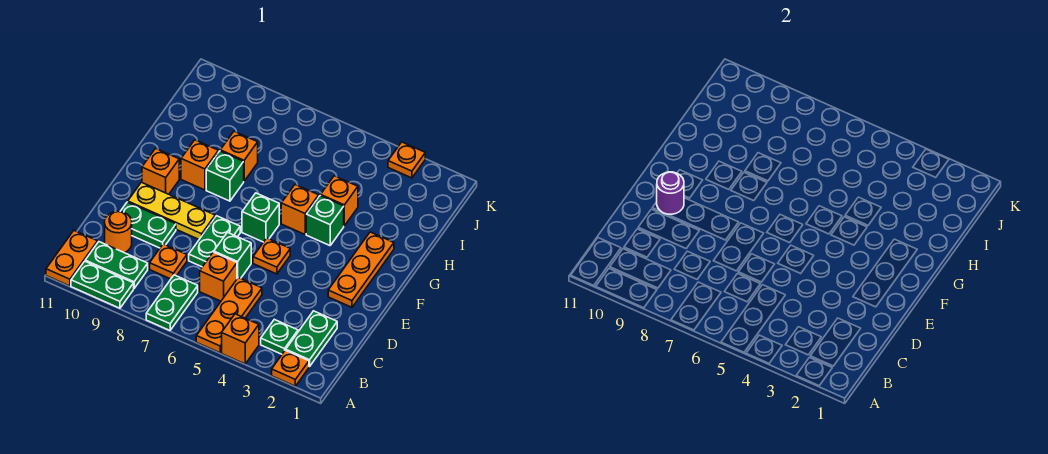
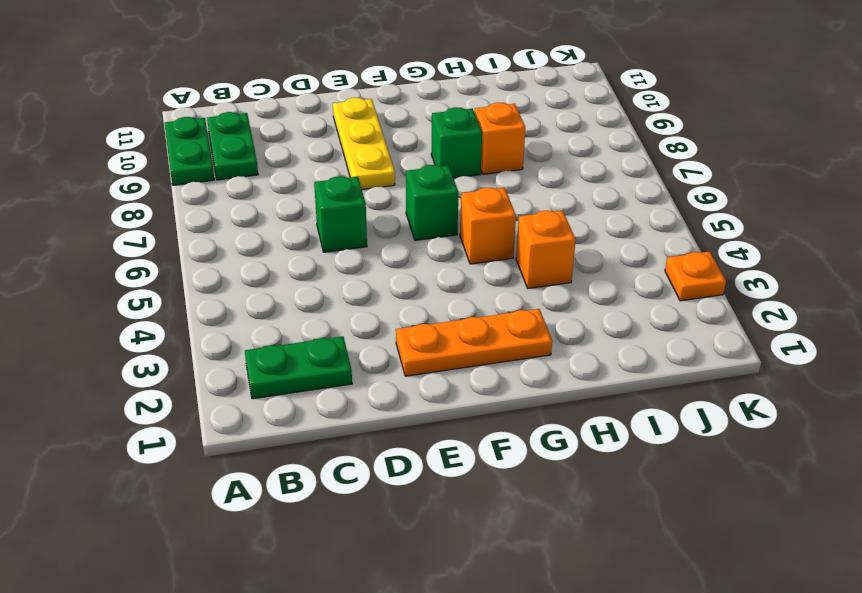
none -> orange 1x1 plate [272,350,309,386]
none -> orange 1x1 brick [222,314,259,364]
none -> orange 1x3 plate [196,277,262,353]

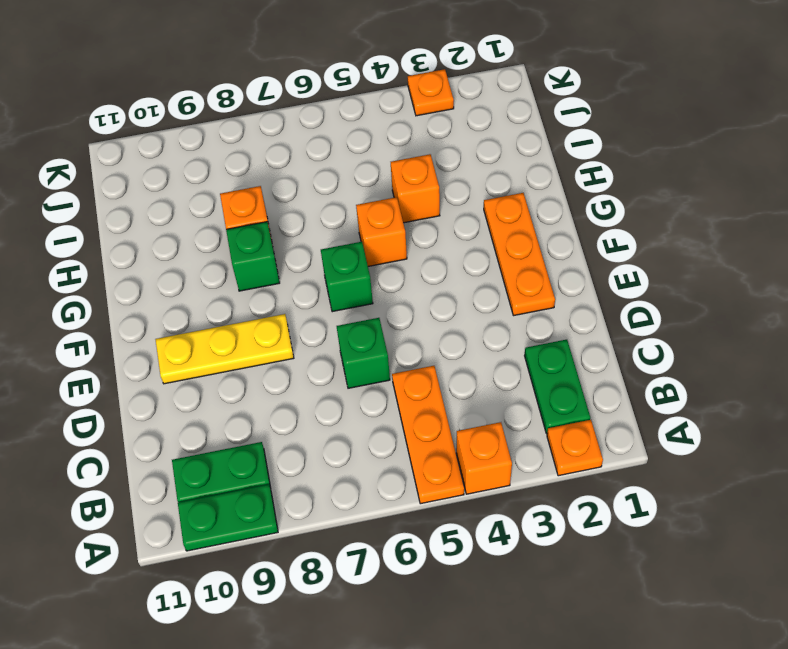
none -> green 1x2 plate [146,275,198,330]
none -> orange 1x2 plate [46,231,98,286]
none -> green 1x1 plate [261,319,298,354]

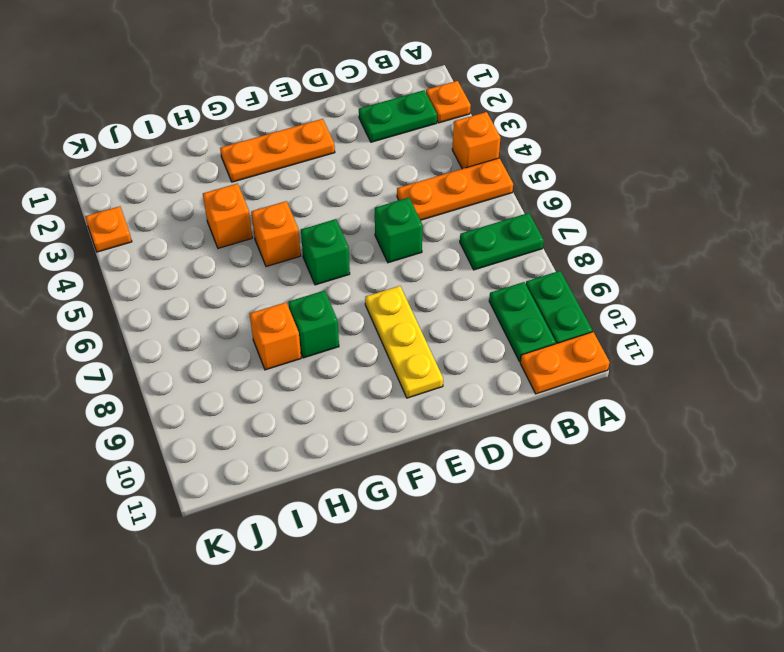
none -> green 1x1 plate [261,319,298,354]
none -> orange 1x1 brick [200,252,237,301]
none -> orange 1x1 plate [150,244,187,279]

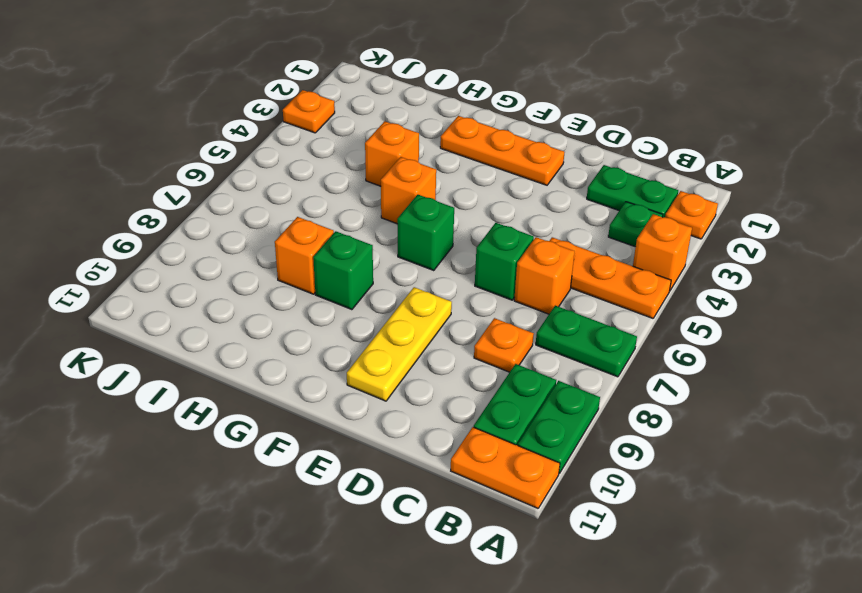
none -> orange 1x1 round brick [105,211,132,253]
none -> green 1x2 plate [189,216,240,267]
none -> green 1x2 plate [120,202,176,248]

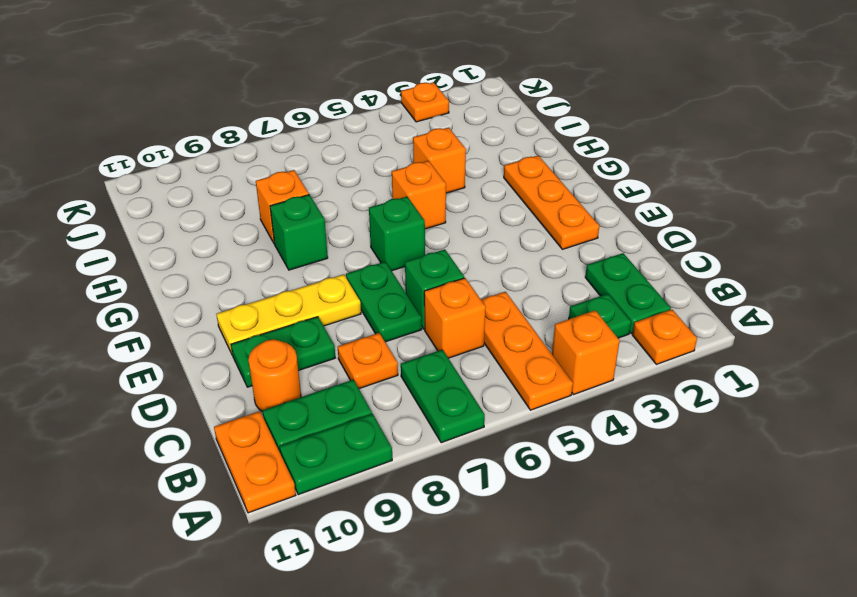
none -> orange 1x1 plate [253,238,290,274]
none -> orange 1x1 brick [142,148,179,194]
none -> green 1x1 brick [306,196,344,246]

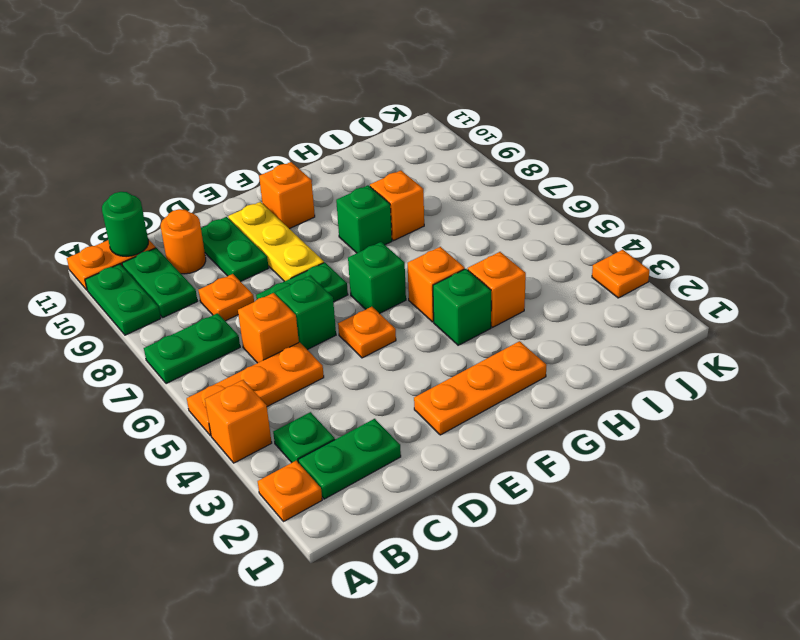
green 1x1 round brick [102,192,148,257] -> none
none -> orange 1x1 brick [181,140,218,190]
none -> purple 1x1 round brick [657,172,684,214]

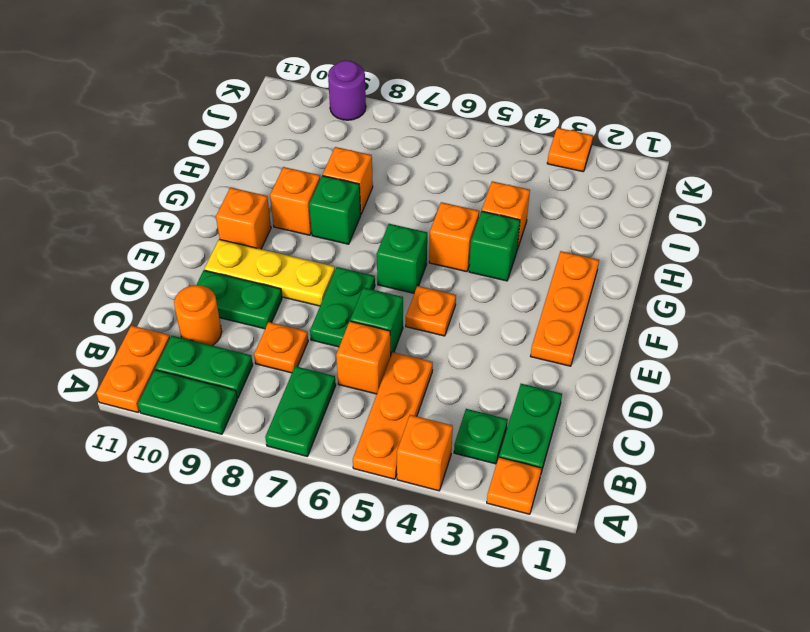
purple 1x1 round brick [328,60,366,120] -> purple 1x1 round brick moved to [657,172,684,214]

